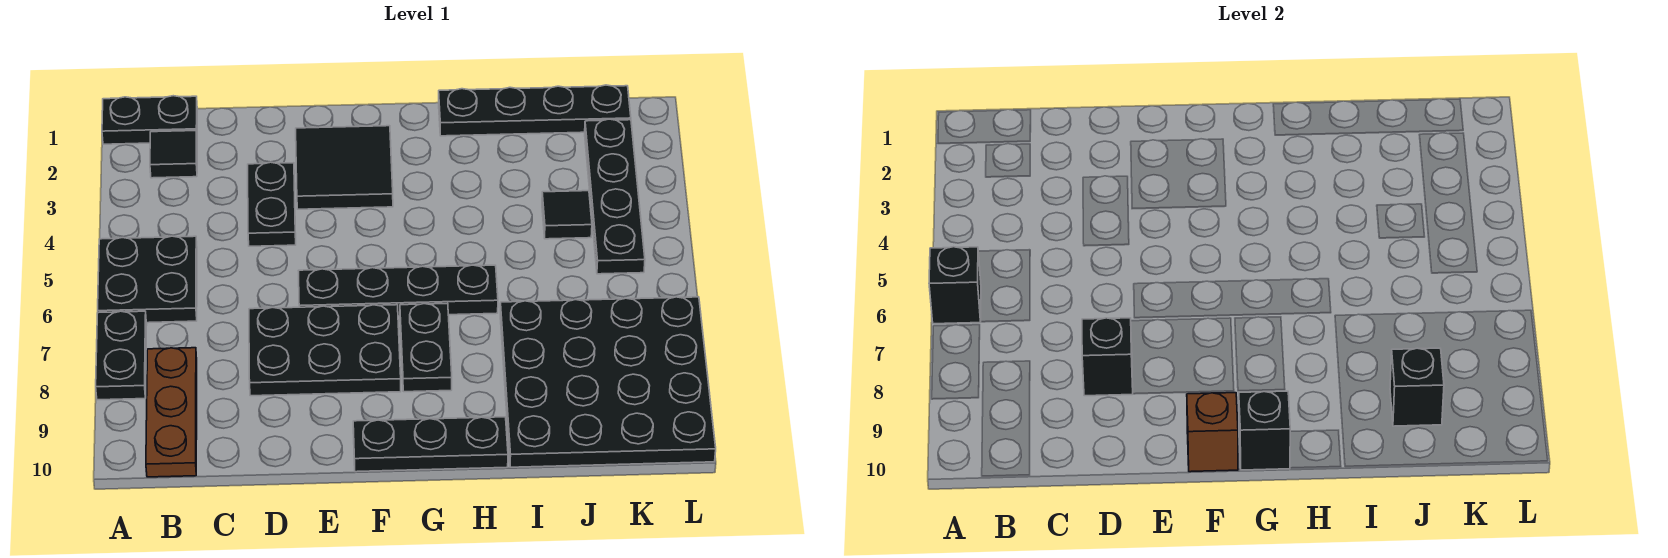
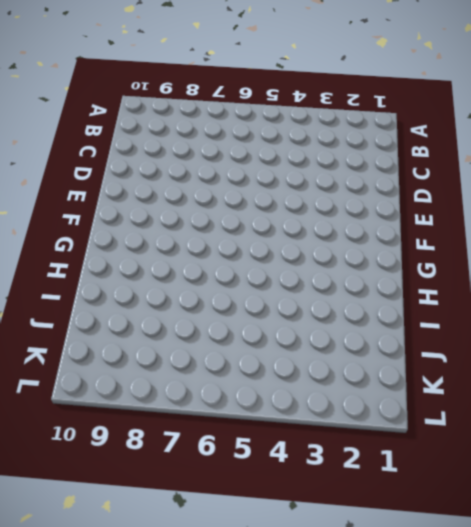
none -> black 1x2 plate [102,96,197,144]
none -> black 2x2 plate [98,236,197,323]
none -> black 1x2 plate [96,311,147,400]

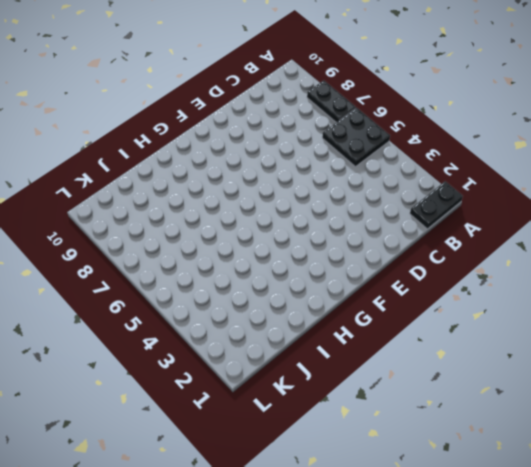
none -> black 1x1 tile [150,131,197,178]
none -> brown 1x3 plate [146,348,197,477]
none -> black 1x2 plate [248,162,296,246]

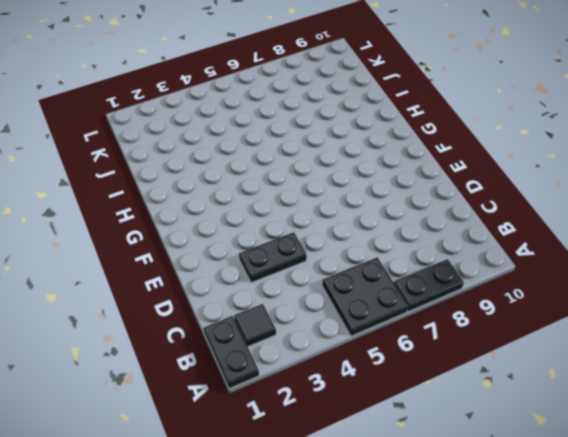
none -> brown 1x3 plate [146,348,197,477]
none -> black 2x3 plate [249,305,401,396]
none -> black 2x2 tile [296,126,393,209]

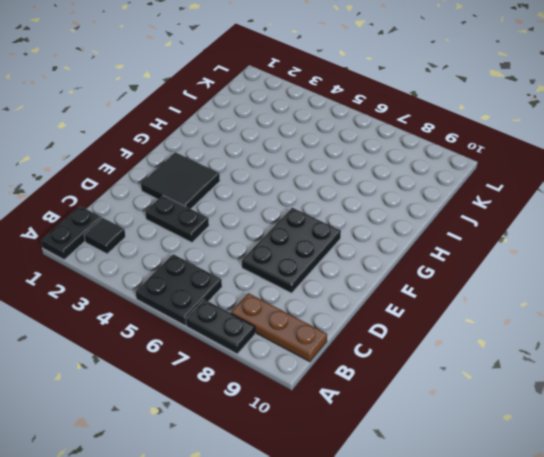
none -> black 1x4 plate [299,265,498,316]
none -> black 1x3 plate [353,417,508,472]
none -> black 1x2 plate [400,303,452,392]

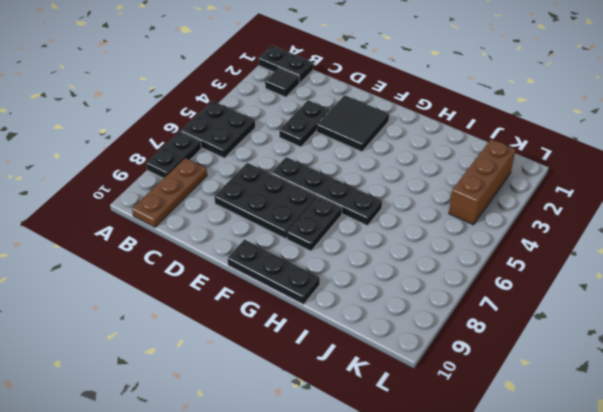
brown 1x3 brick [449,139,516,225] -> black 1x4 plate [585,119,645,274]
none -> black 1x4 plate [439,85,631,136]
none -> black 4x4 plate [500,297,716,467]
none -> black 1x1 tile [542,191,592,239]

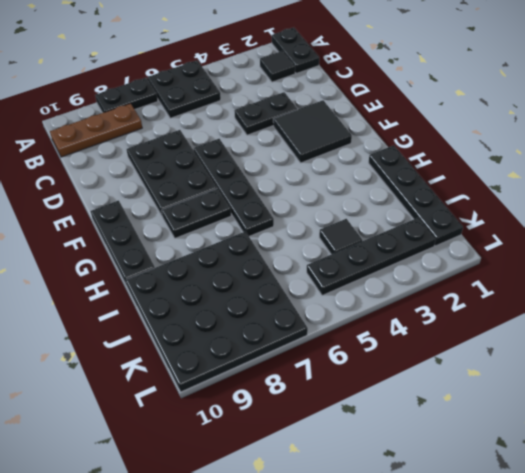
none -> black 1x1 brick [929,247,981,324]
none -> black 1x1 brick [1082,318,1133,396]
none -> brown 1x1 brick [1187,393,1238,472]

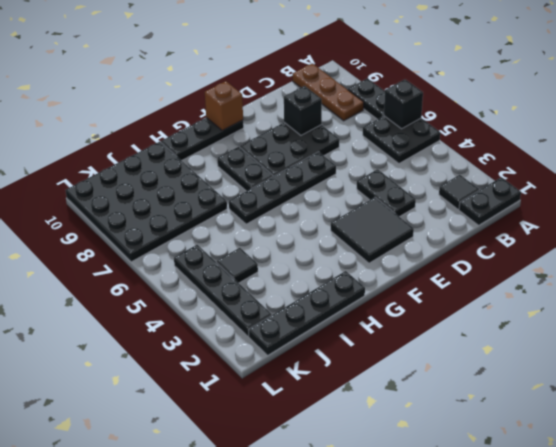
none -> black 1x1 brick [1239,391,1290,470]
none -> black 1x1 brick [1390,348,1444,426]

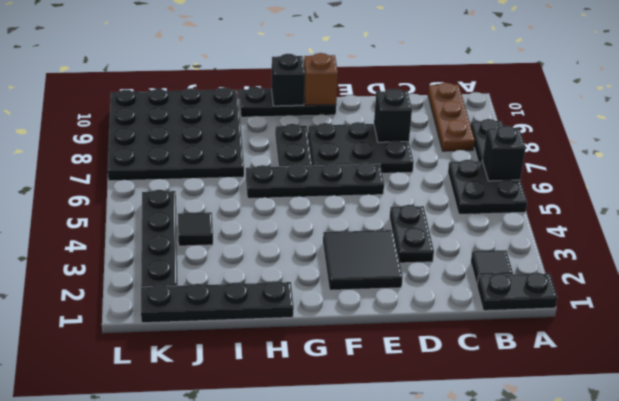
none -> black 1x1 brick [1390,348,1444,426]

